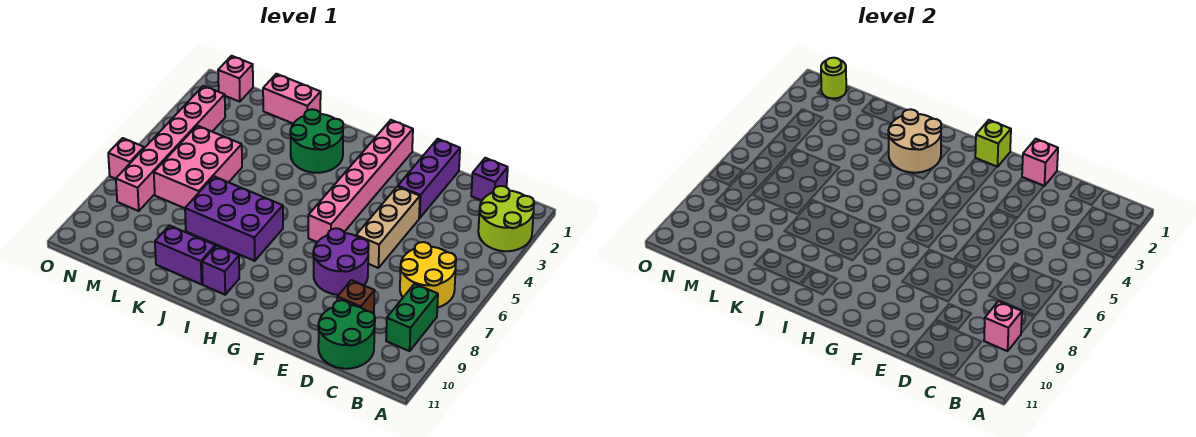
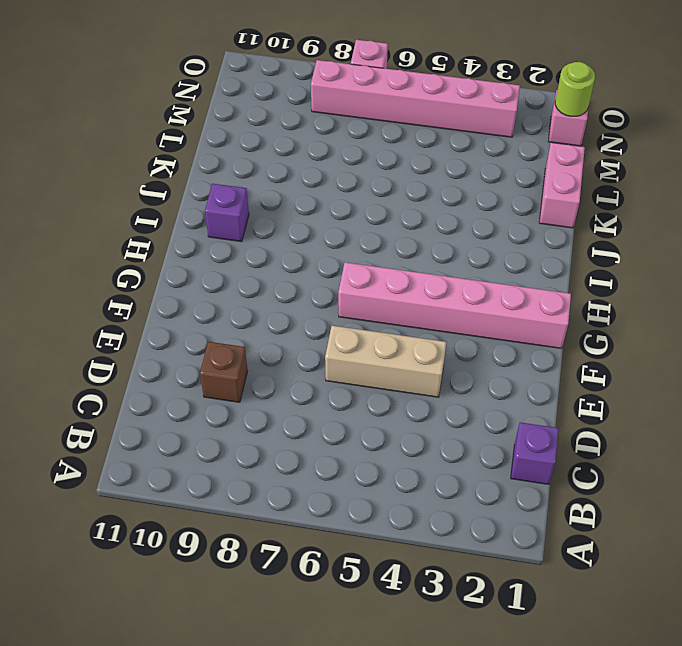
none -> lime 2x2 round brick [478,186,534,251]
none -> yellow 2x2 round brick [400,242,456,308]
none -> green 1x2 brick [386,284,438,351]

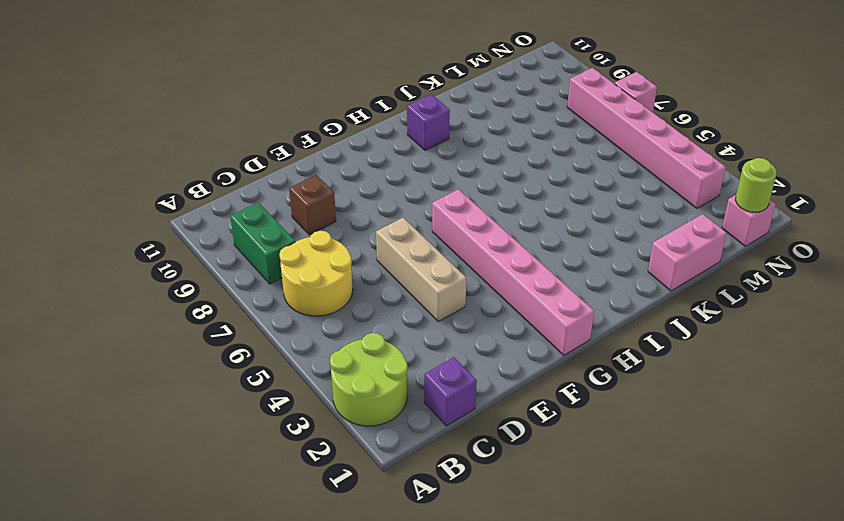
none -> green 2x2 round brick [318,300,375,369]
none -> purple 1x3 brick [398,139,460,218]
none -> purple 2x2 round brick [313,228,369,295]

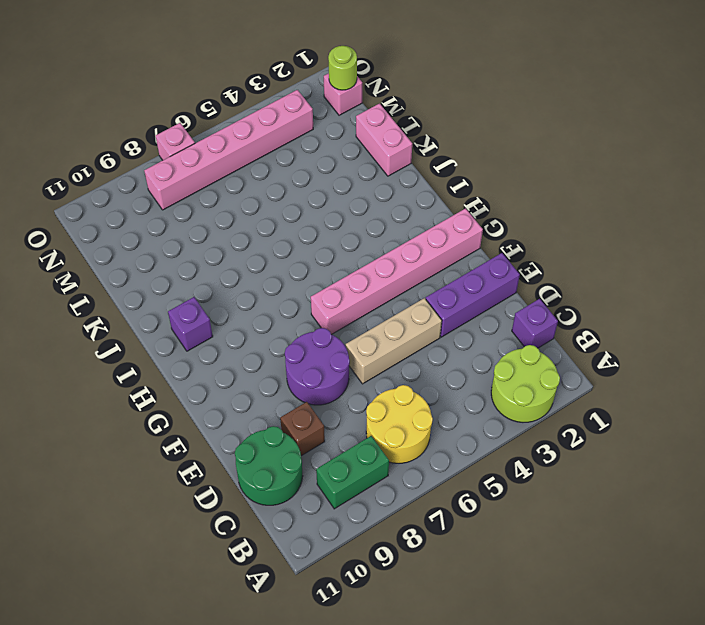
none -> green 2x2 round brick [290,109,343,173]
none -> purple 2x3 brick [185,177,283,261]
none -> purple 1x2 brick [155,225,215,284]

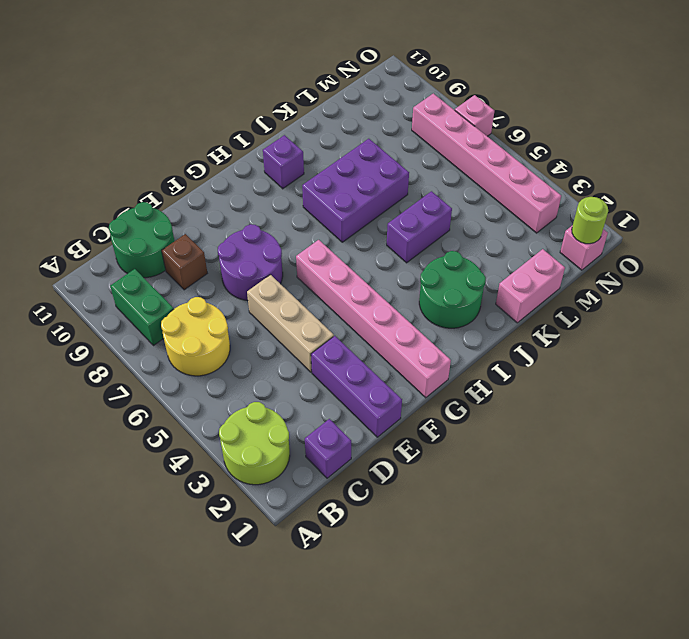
purple 1x2 brick [387,191,452,263] -> purple 1x2 brick moved to [155,225,215,284]
none -> pink 2x3 brick [154,126,242,208]
none -> pink 1x1 brick [984,301,1022,351]
none -> pink 1x1 brick [1022,139,1058,186]

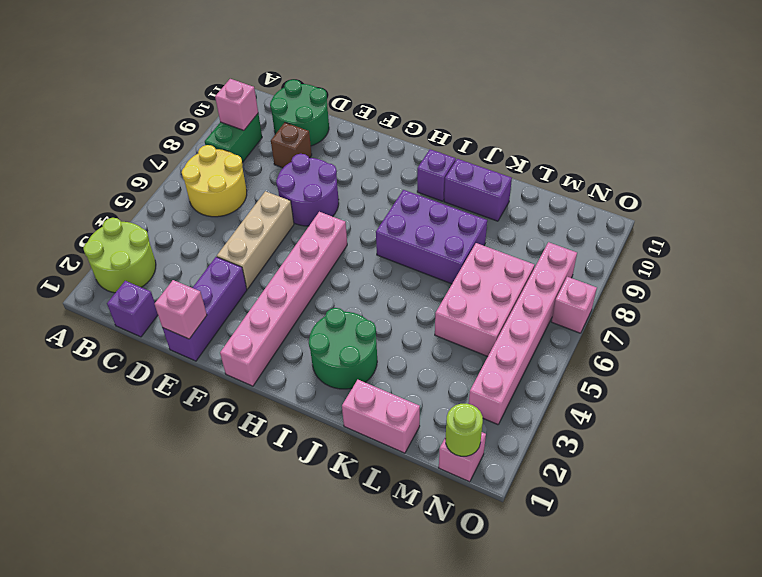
none -> lime 1x1 brick [975,120,1011,167]
none -> tan 2x2 round brick [888,109,941,173]

